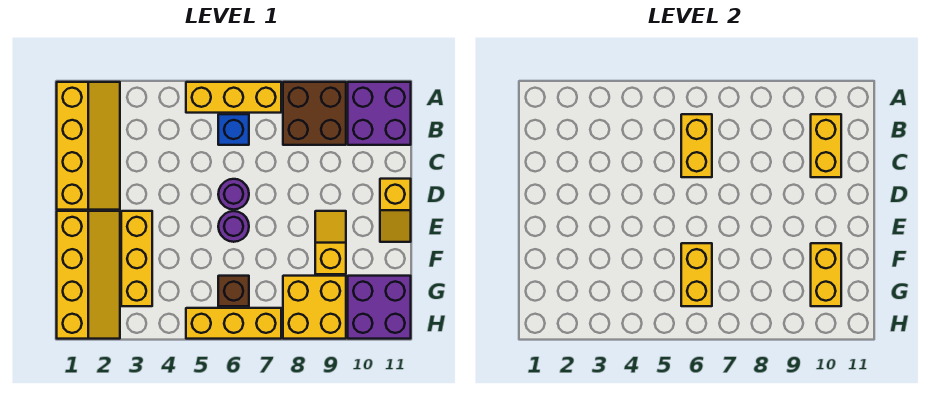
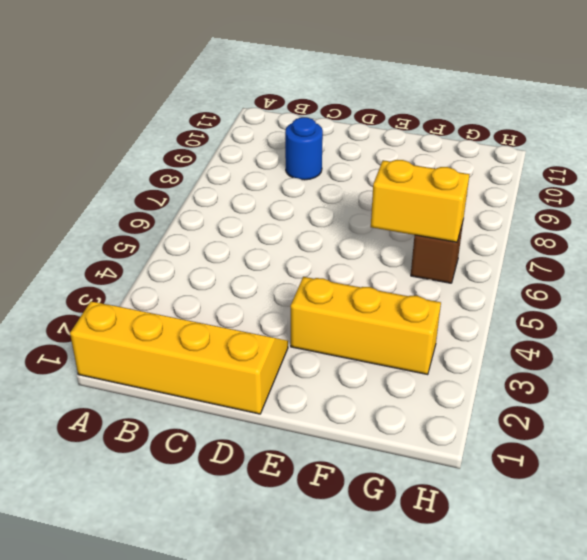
blue 1x1 round brick [285,117,323,180] -> none
none -> yellow 1x3 brick [186,82,281,113]
none -> brown 2x2 brick [283,82,346,145]
none -> purple 2x2 brick [348,82,411,145]

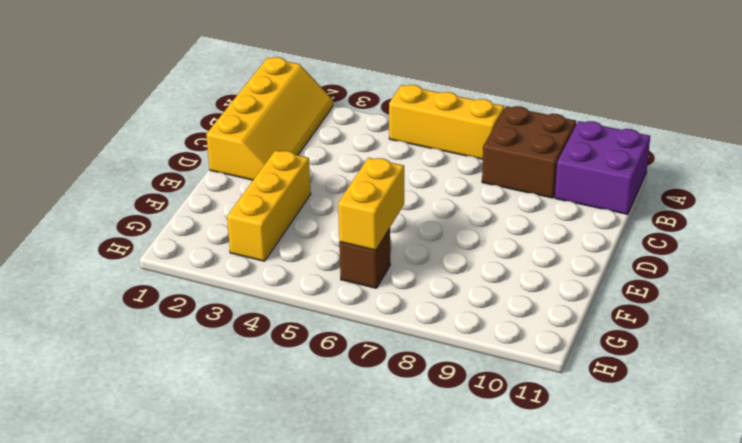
none -> blue 1x1 brick [218,114,249,145]
none -> purple 1x1 round brick [218,179,249,210]
none -> yellow 1x2 slope [380,179,411,242]

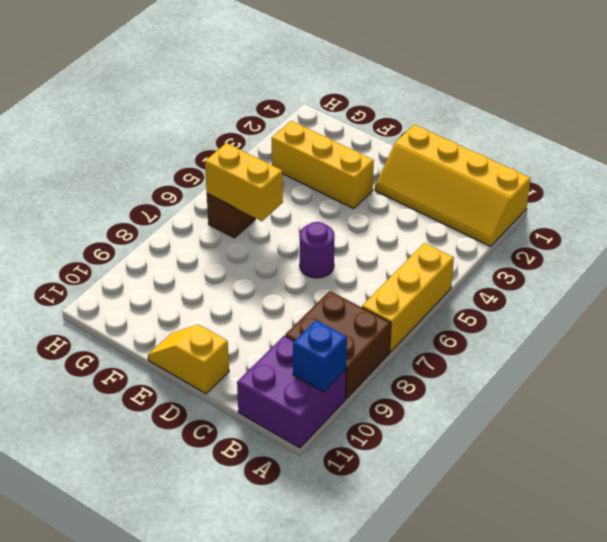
blue 1x1 brick [293,320,347,392] -> blue 1x1 brick moved to [218,114,249,145]
none -> yellow 2x4 slope [57,211,120,339]
none -> purple 1x1 round brick [218,211,249,242]
none -> yellow 1x2 slope [315,211,346,274]

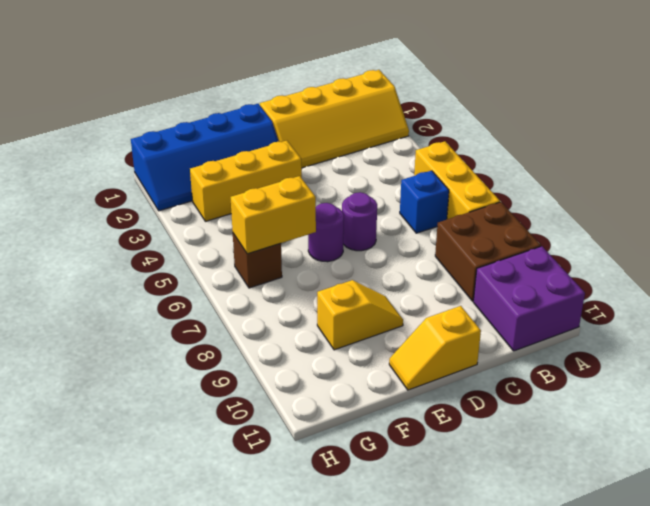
blue 2x4 slope [131,104,279,211] -> yellow 2x4 slope [57,211,120,339]
none -> yellow 2x2 brick [283,276,346,339]
none -> purple 2x2 brick [348,276,411,339]
none -> yellow 1x3 brick [186,308,281,339]

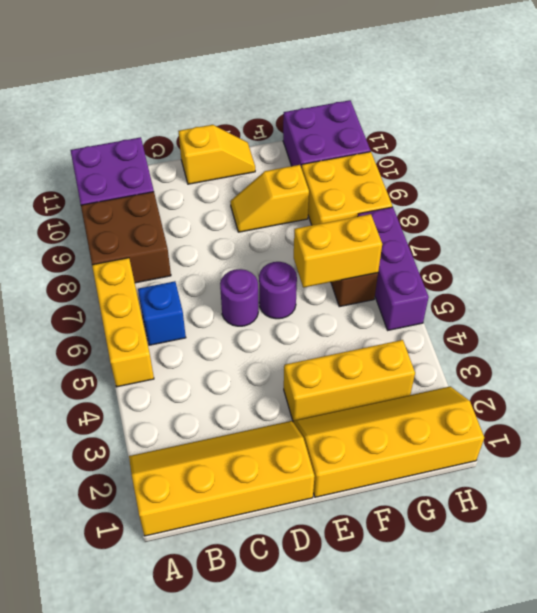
purple 1x3 brick [358,207,429,330] -> yellow 1x3 brick [186,308,281,339]
none -> yellow 1x2 brick [681,114,712,177]
none -> yellow 1x2 brick [811,114,841,177]
none -> yellow 1x2 brick [811,243,841,306]

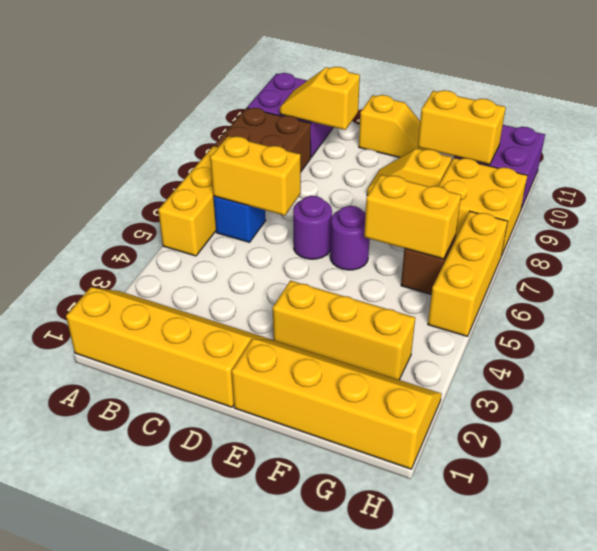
yellow 1x2 slope [280,67,360,130] -> yellow 1x2 brick [811,114,841,177]

